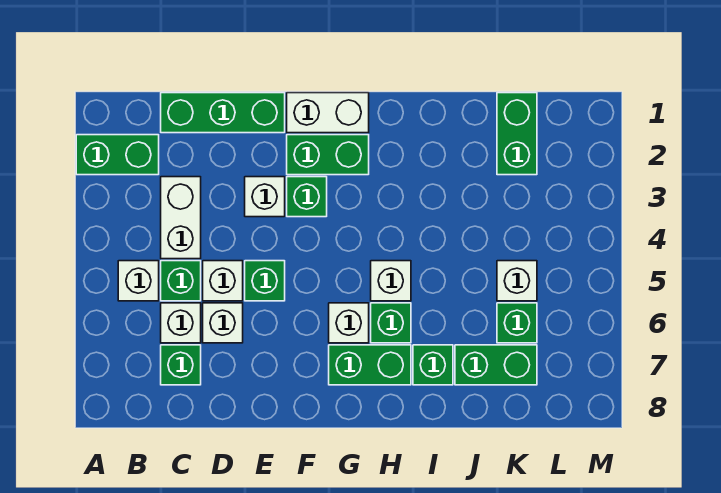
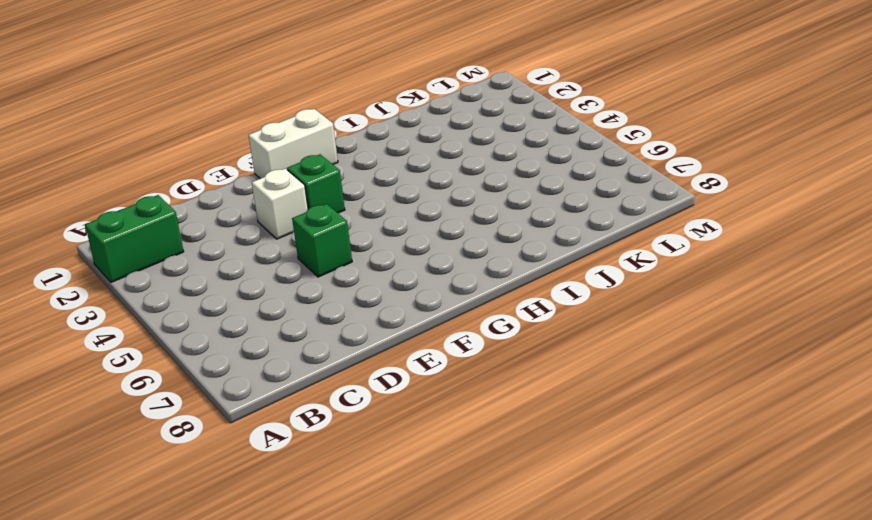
none -> white 1x1 brick [118,261,159,301]
none -> green 1x3 brick [161,93,285,133]
none -> white 1x2 brick [161,177,201,259]

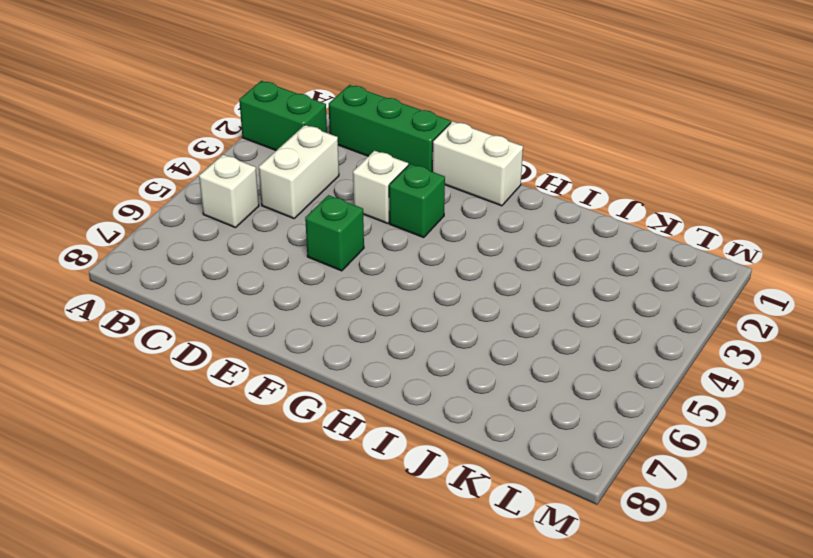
none -> green 1x1 brick [161,261,201,301]
none -> white 1x1 brick [161,303,201,343]
none -> green 1x1 brick [161,345,201,385]

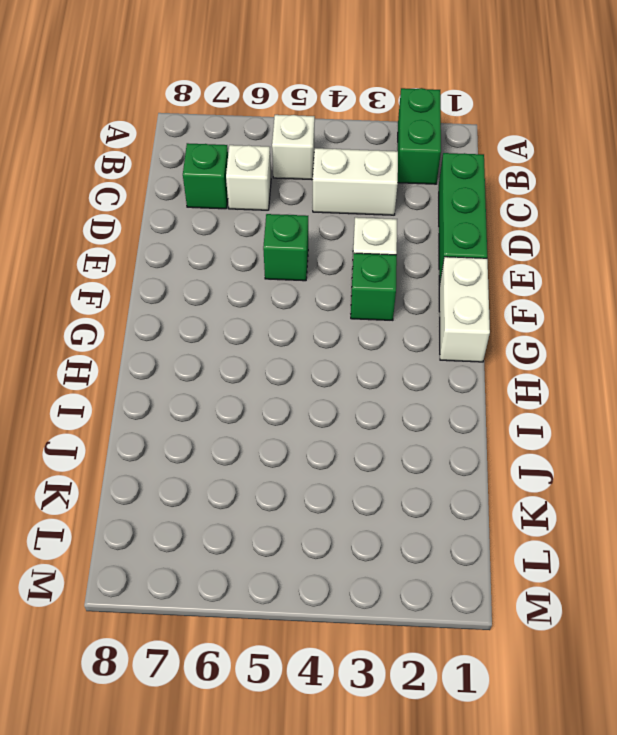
none -> green 1x1 brick [161,261,201,301]
none -> white 1x1 brick [203,261,243,301]
none -> white 1x1 brick [203,303,243,343]

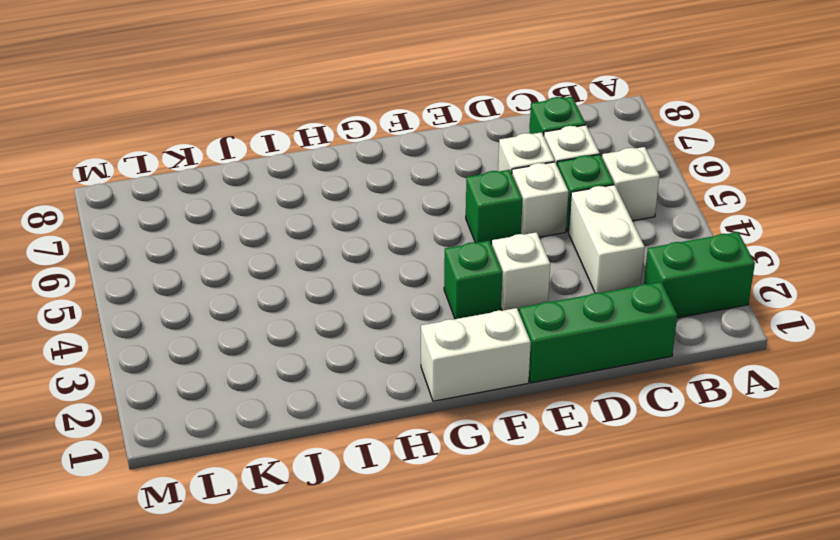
none -> green 1x2 brick [287,135,369,175]
none -> white 1x1 brick [329,303,369,343]
none -> green 1x2 brick [329,345,411,385]

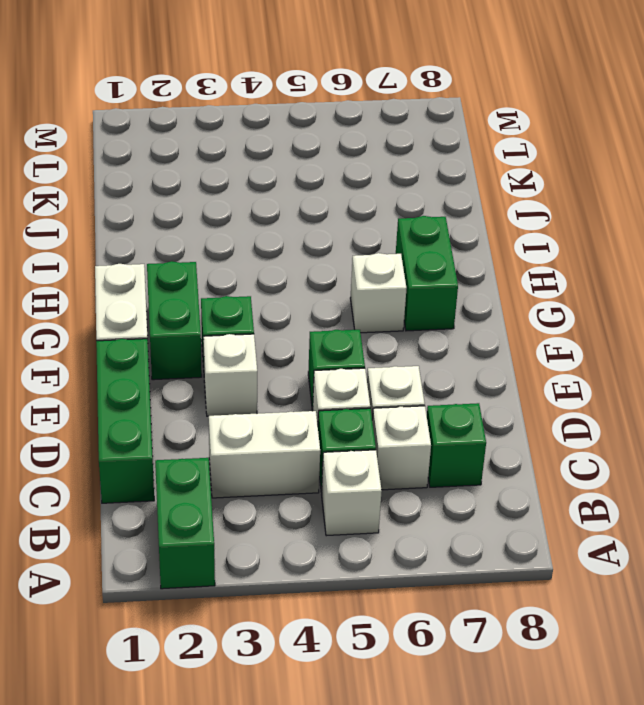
none -> white 1x1 brick [371,261,411,301]
none -> green 1x1 brick [371,303,411,343]
none -> green 1x1 brick [413,345,453,385]

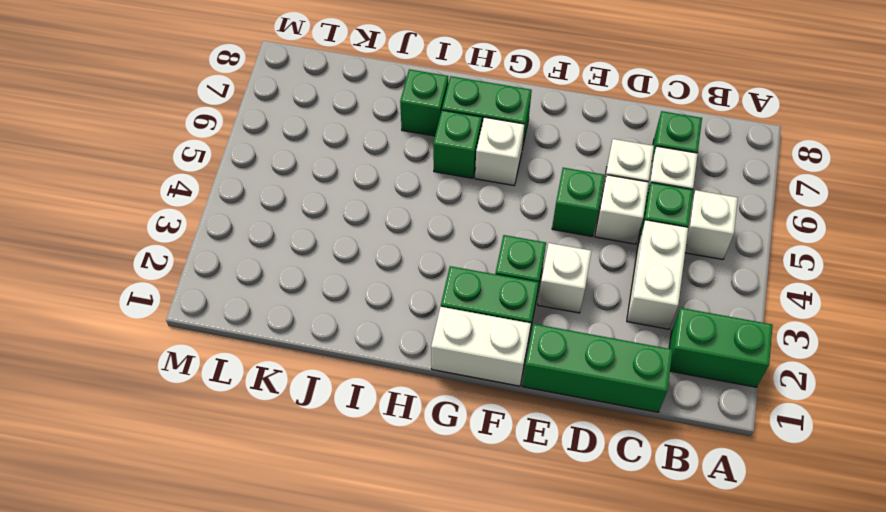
none -> white 1x1 brick [371,261,411,301]
none -> green 1x2 brick [455,345,537,385]
none -> green 1x2 brick [497,93,537,175]

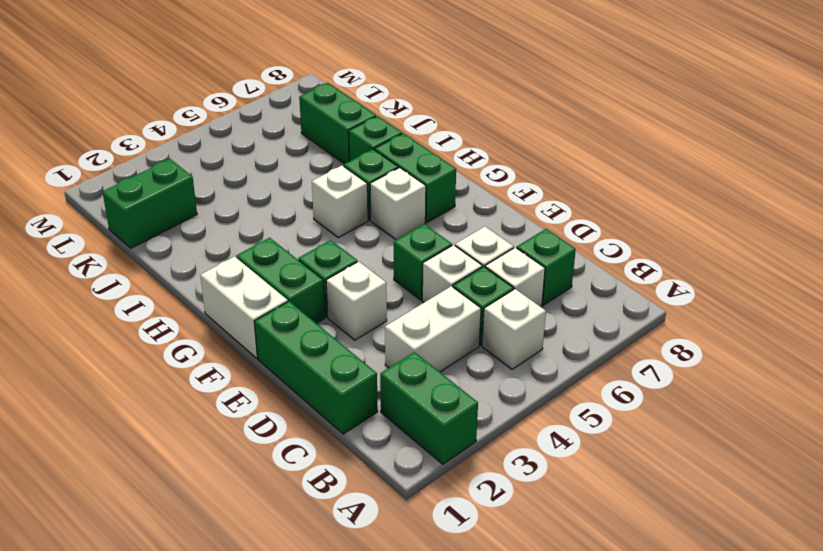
none -> white 1x1 brick [497,261,537,301]
none -> green 1x1 brick [497,303,537,343]

